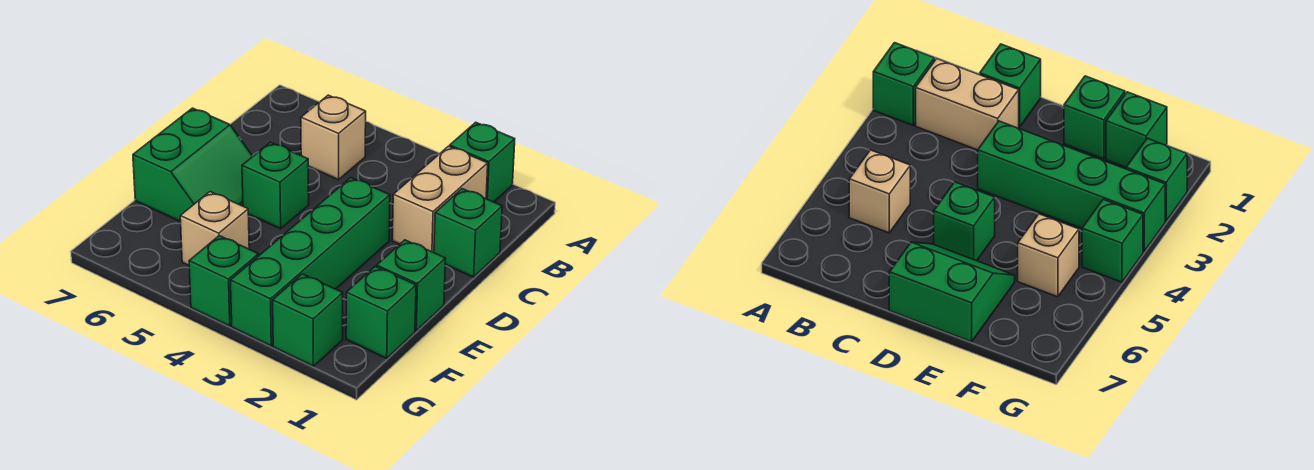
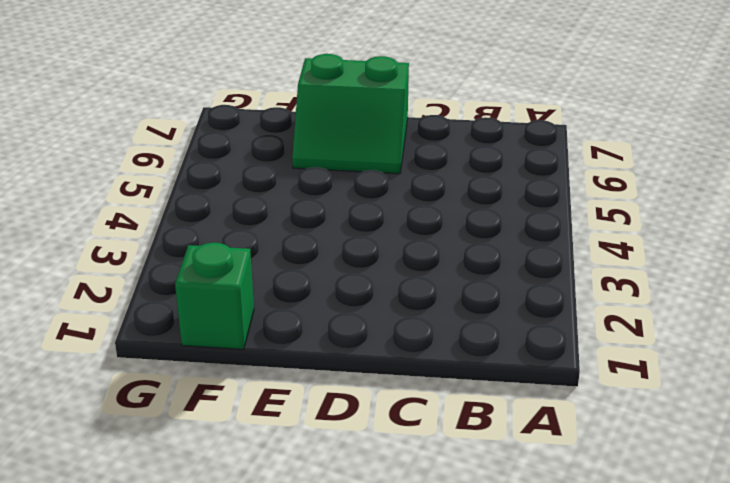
none -> green 1x1 brick [450,122,515,202]
none -> tan 1x2 brick [392,146,488,253]
none -> tan 1x1 brick [301,95,366,180]

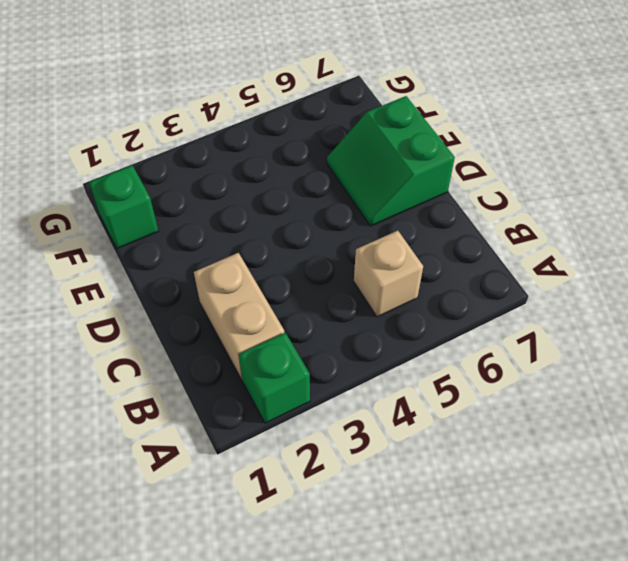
none -> green 1x1 brick [434,189,502,277]
none -> green 1x4 brick [231,178,390,346]
none -> green 1x1 brick [242,142,309,229]

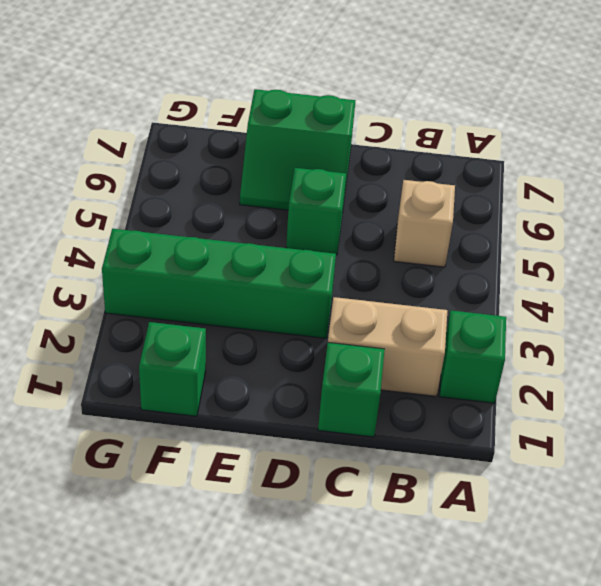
none -> green 1x1 brick [377,240,446,331]
none -> tan 1x1 brick [180,192,249,265]
none -> green 1x1 brick [273,274,343,366]

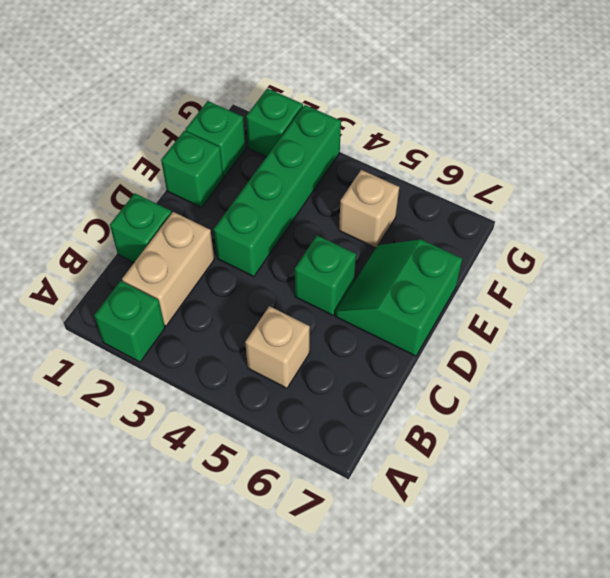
none -> green 1x1 brick [189,236,259,326]

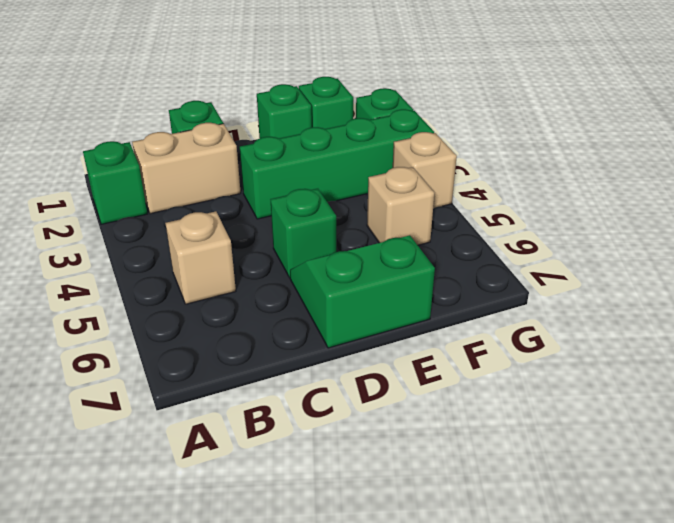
tan 1x1 brick [393,132,457,208] -> green 1x1 brick [189,236,259,326]

